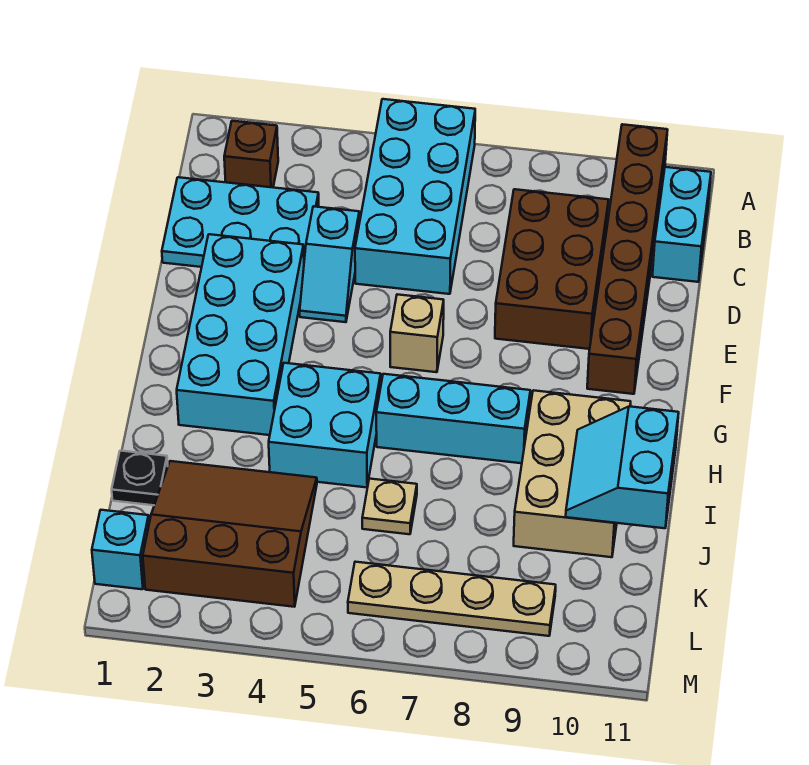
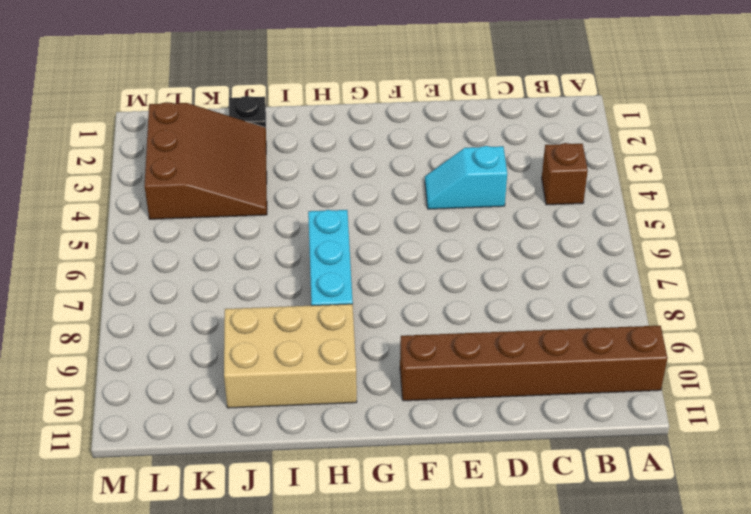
brown 1x1 brick [542,143,588,205] -> brown 1x1 brick moved to [224,121,278,187]
none -> cyan 2x4 brick [355,99,475,294]
none -> cyan 1x2 brick [652,167,711,282]
none -> cyan 2x3 plate [162,177,319,267]

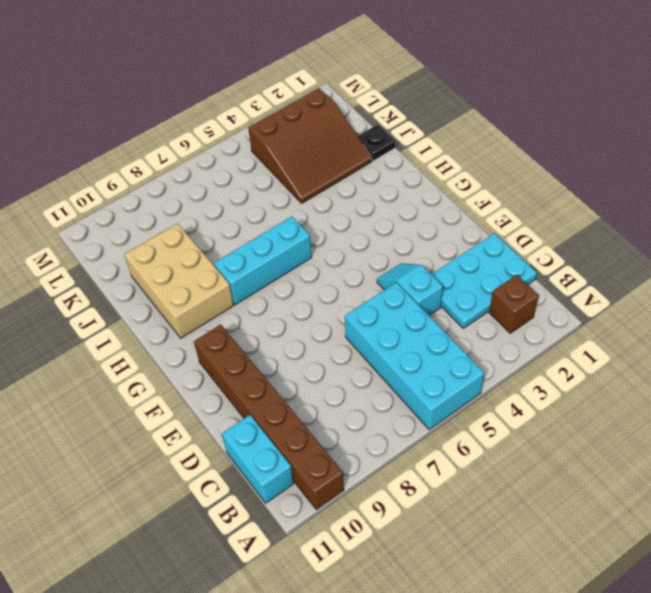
none -> brown 2x3 brick [495,189,609,349]
none -> cyan 2x4 brick [177,234,304,435]
none -> tan 1x1 brick [390,294,444,372]

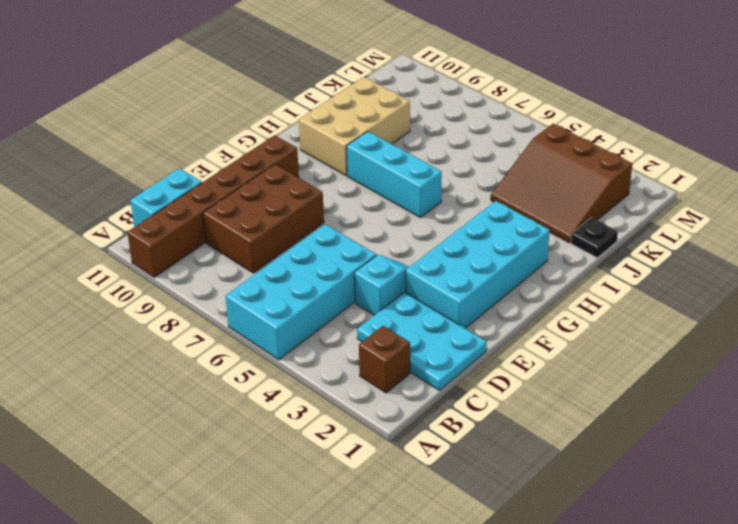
none -> tan 1x1 brick [390,294,444,372]
none -> cyan 2x2 brick [269,363,381,487]
none -> tan 1x1 plate [362,479,417,534]

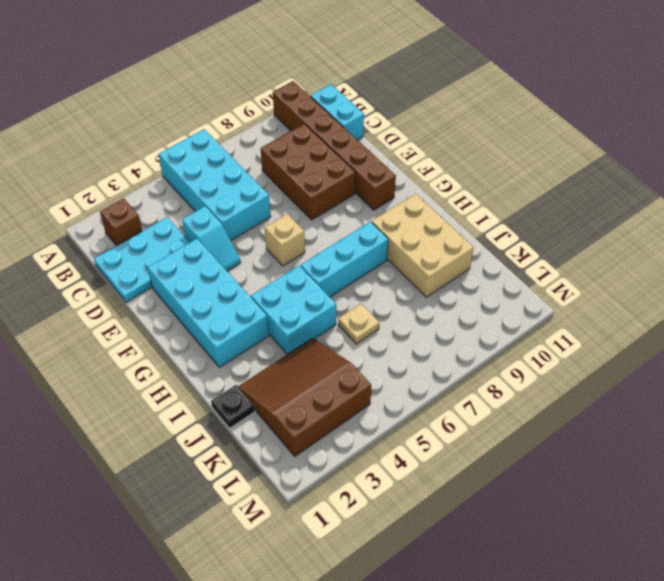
none -> cyan 1x1 brick [92,510,149,589]
none -> tan 1x4 plate [348,562,556,636]
none -> cyan 2x2 slope [566,406,679,528]

